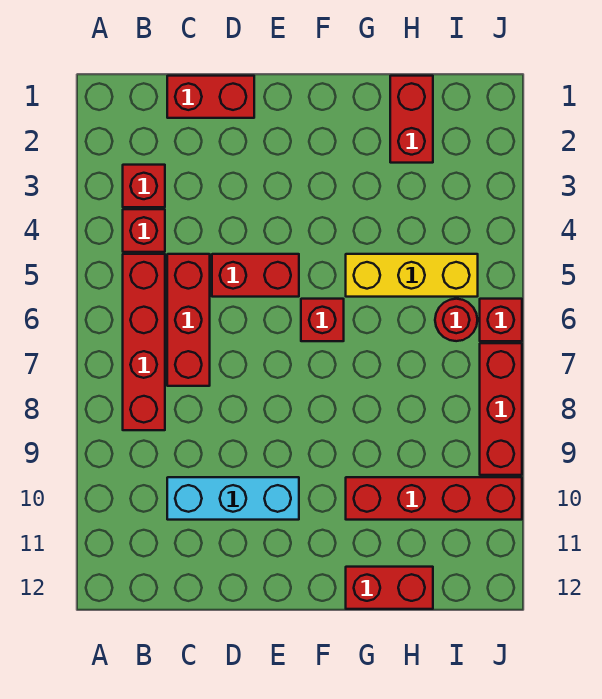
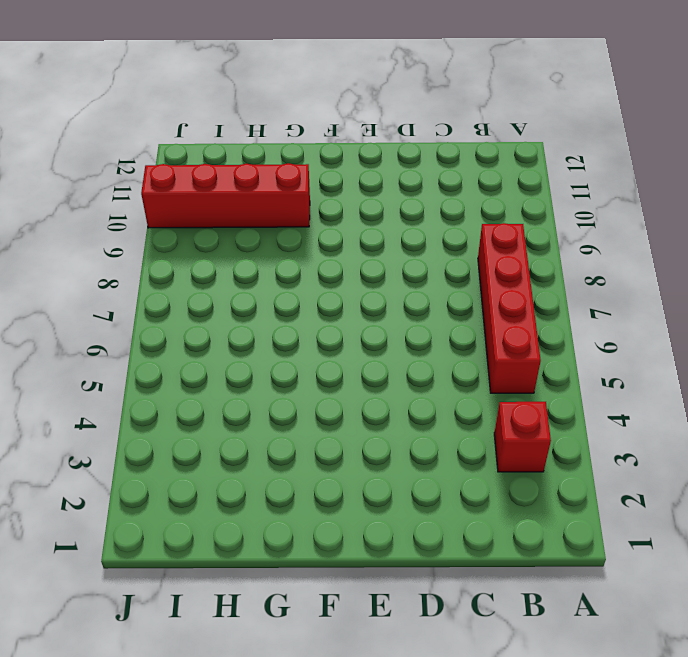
none -> red 1x1 brick [123,209,165,252]
none -> red 1x2 brick [167,76,254,118]
none -> red 1x3 brick [167,254,210,386]

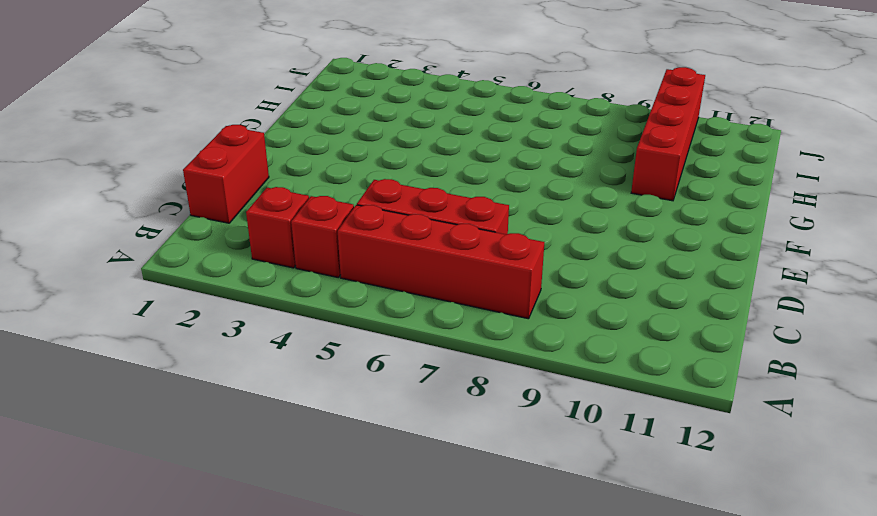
none -> cyan 1x3 brick [167,477,299,520]
none -> red 1x2 brick [212,254,299,297]
none -> red 1x1 brick [301,299,344,341]

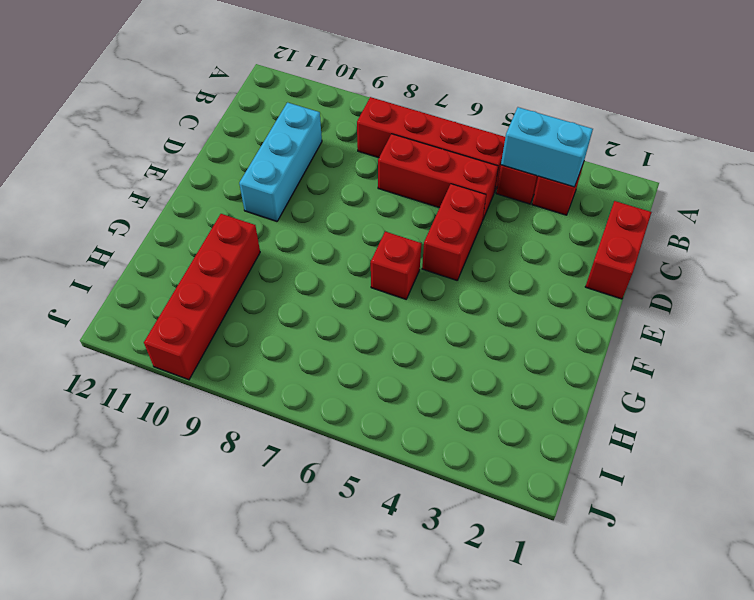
cyan 1x2 brick [501,107,593,187] -> none
none -> yellow 1x3 brick [346,254,478,297]
none -> red 1x2 brick [346,567,433,609]
none -> red 1x2 brick [390,76,433,163]

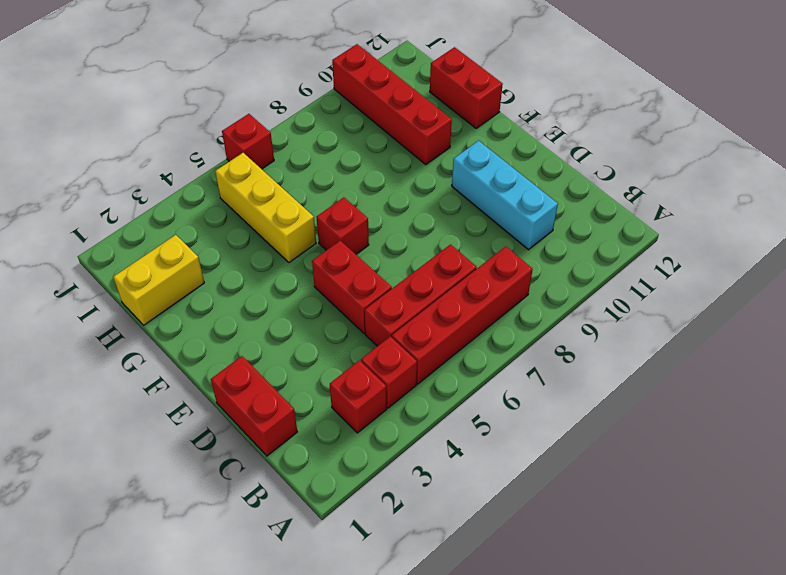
yellow 1x2 brick [113,235,204,325] -> red 1x2 brick [390,76,433,163]
none -> red 1x1 round brick [435,299,477,341]
none -> red 1x3 brick [480,343,522,475]

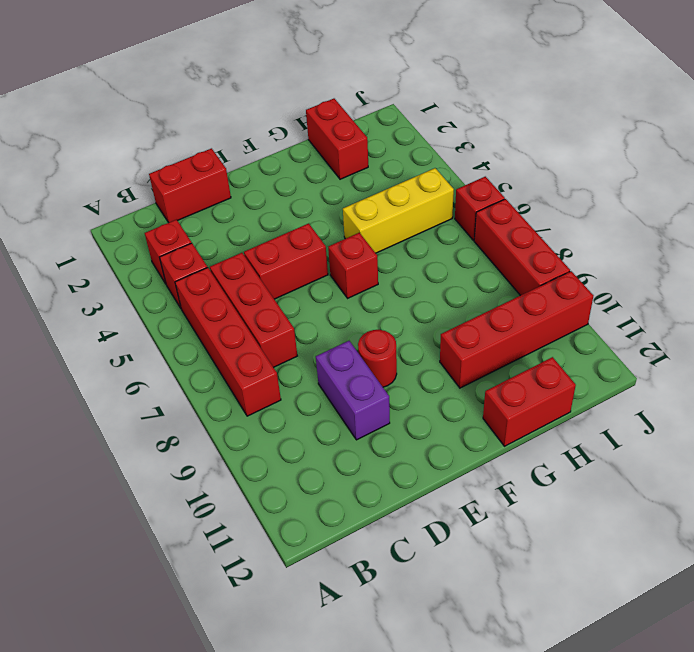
purple 1x2 brick [316,341,390,440] -> cyan 1x3 brick [167,477,299,520]
red 1x1 round brick [358,330,397,387] -> red 1x1 round brick moved to [435,299,477,341]

